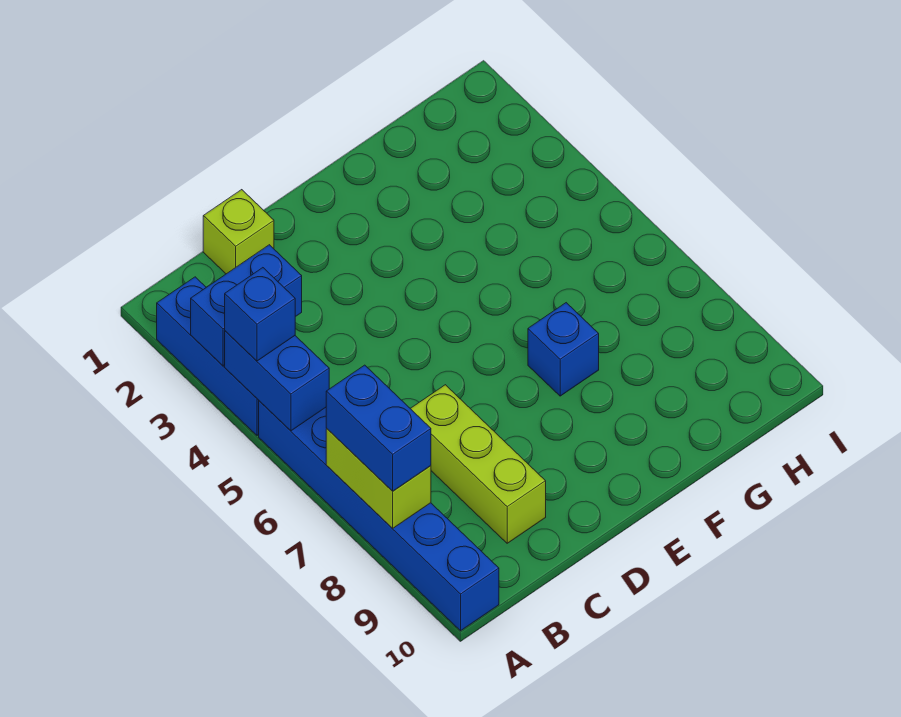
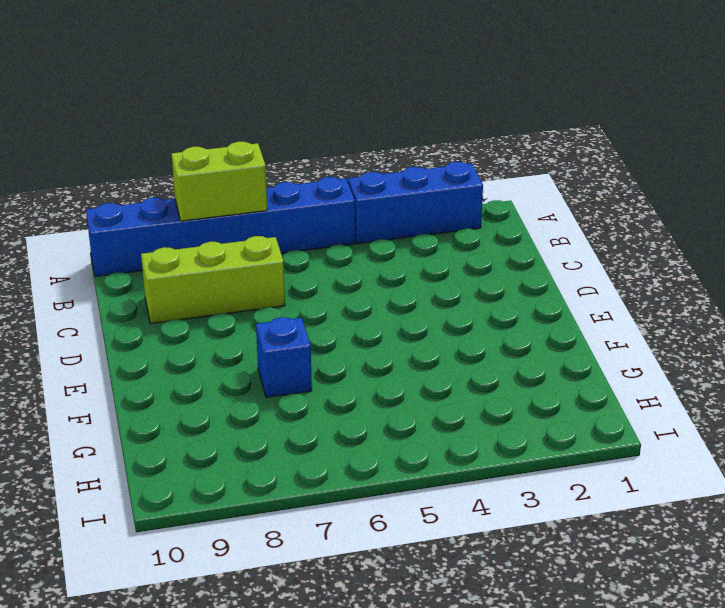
none -> lime 1x1 brick [203,190,274,274]
none -> blue 1x2 brick [191,245,302,366]

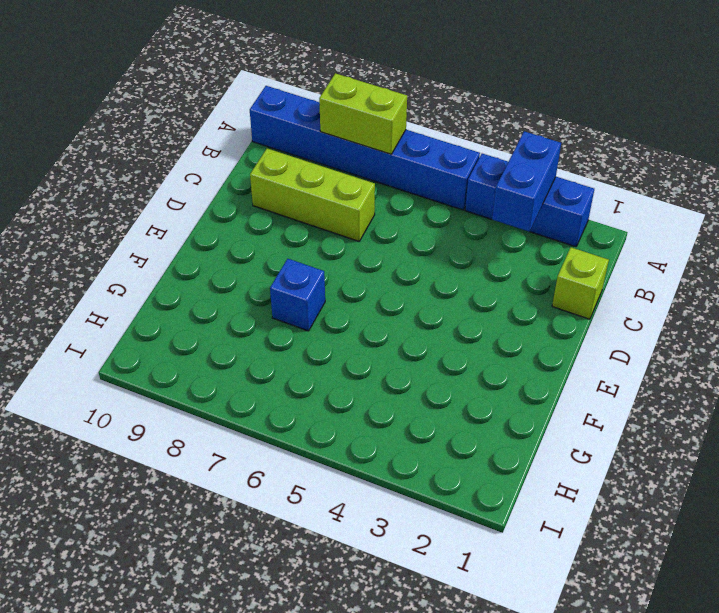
none -> blue 1x2 brick [225,331,329,431]
none -> blue 1x1 brick [225,268,295,361]

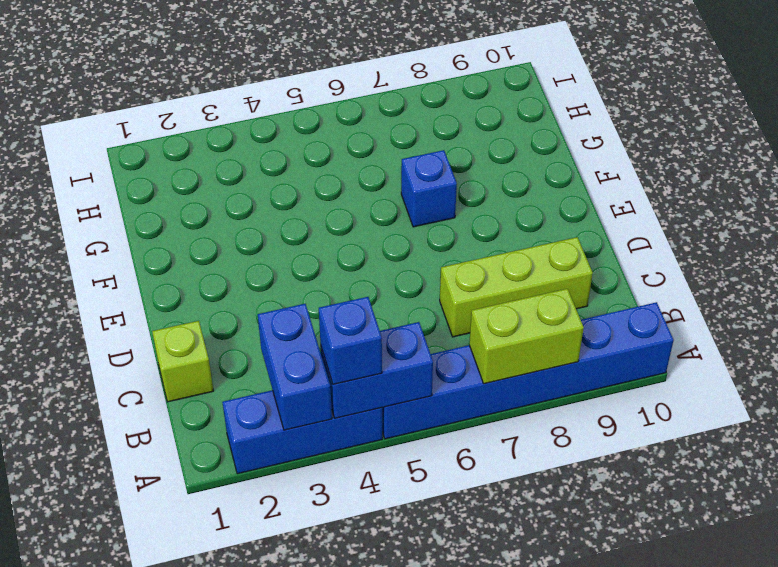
none -> blue 1x2 brick [326,365,431,491]

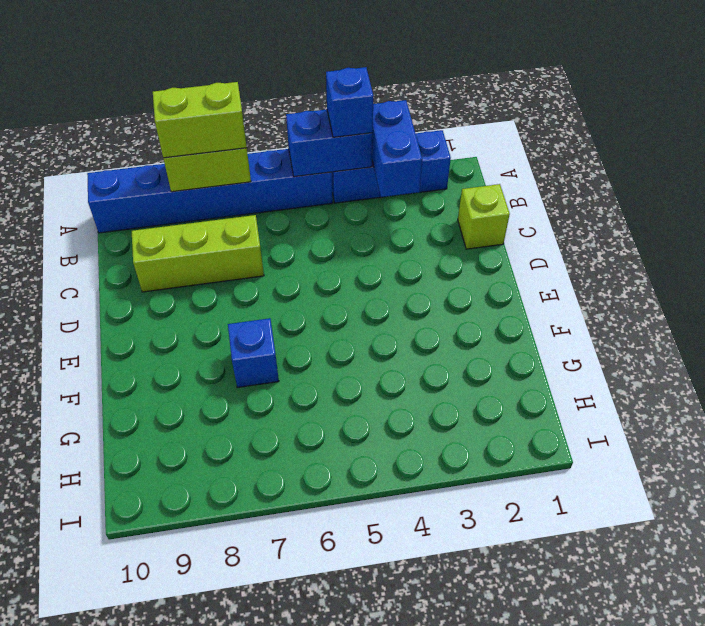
lime 1x2 brick [153,82,247,158] -> blue 1x2 brick [326,365,431,491]

